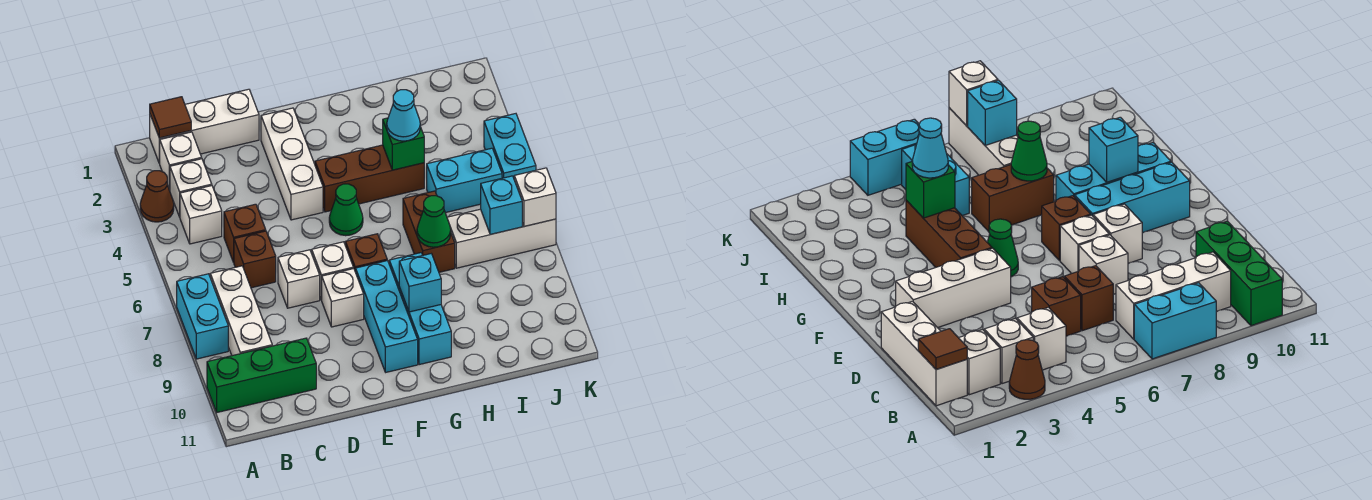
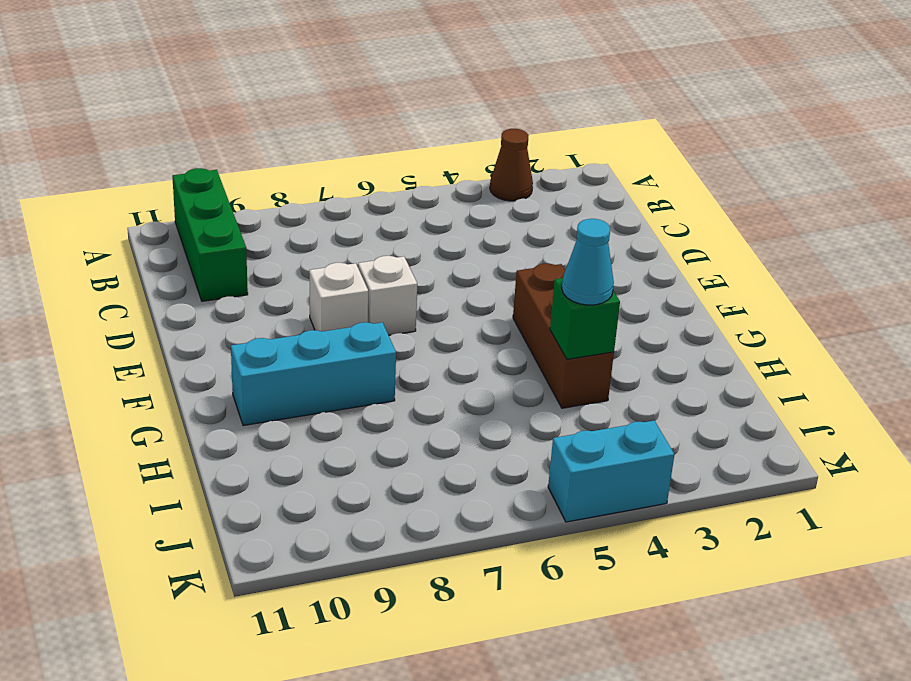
none -> cyan 1x2 brick [177,274,228,359]
none -> white 1x3 brick [150,89,259,163]
none -> white 1x1 brick [159,132,202,190]
none -> white 1x1 brick [170,159,212,217]

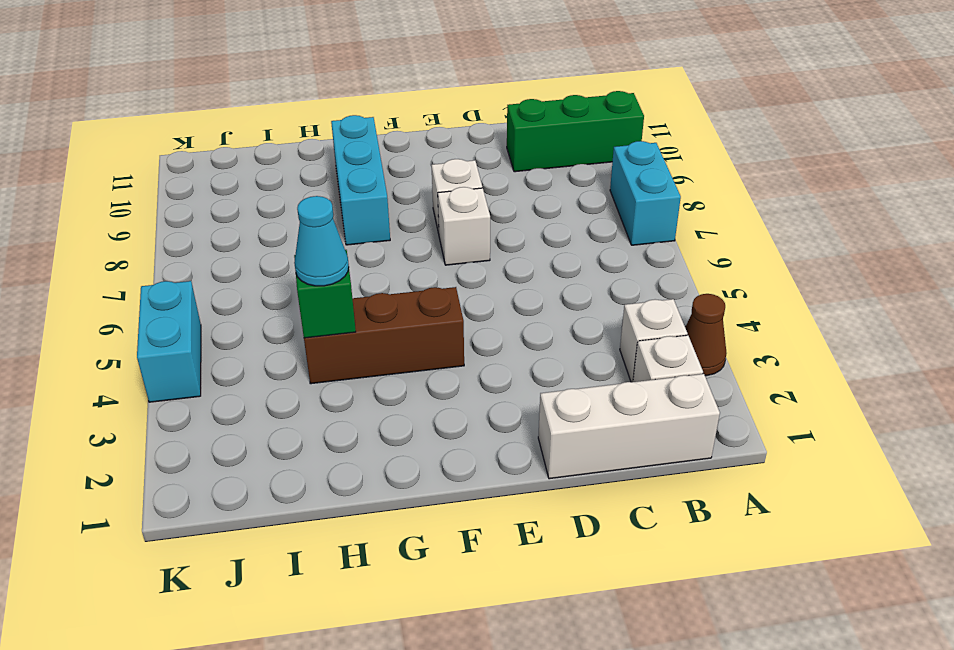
none -> white 1x1 brick [180,186,222,244]
none -> white 1x3 brick [210,266,272,356]
none -> brown 1x1 brick [224,204,266,262]
none -> brown 1x1 brick [234,231,276,288]

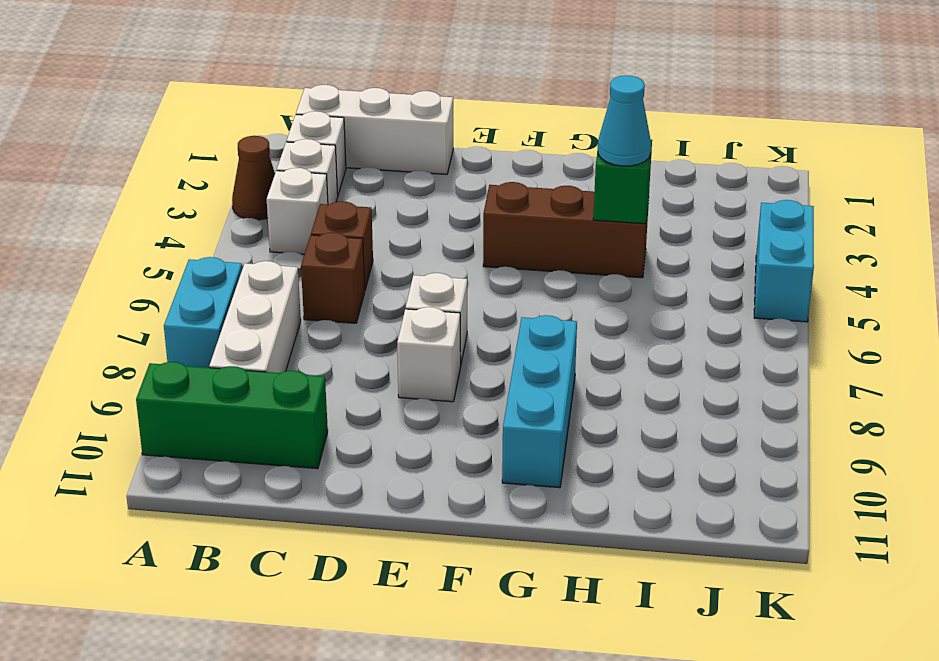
none -> white 1x1 brick [278,250,320,308]
none -> white 1x3 brick [261,108,323,220]
none -> green 1x1 cone [329,184,363,236]
none -> brown 1x1 brick [345,234,387,272]

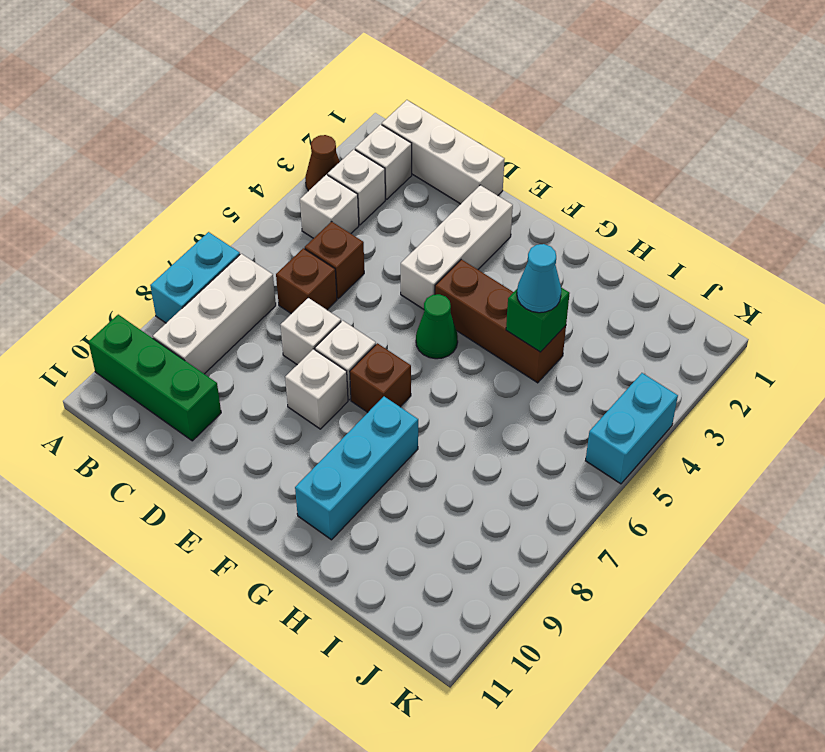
none -> cyan 1x3 brick [356,261,418,372]
none -> brown 1x2 brick [403,191,455,272]
none -> cyan 1x2 brick [427,148,502,213]
none -> white 1x3 brick [447,209,556,268]

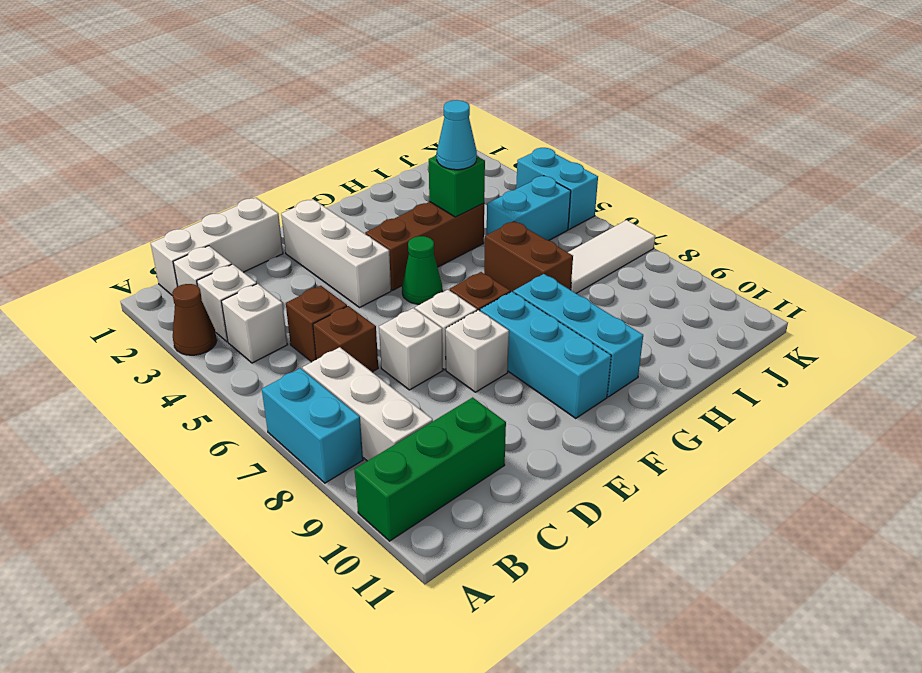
white 1x3 tile [568,220,655,294] -> white 1x3 brick [447,209,556,268]
none -> brown 1x1 tile [150,97,191,138]
none -> cyan 1x1 brick [399,254,441,312]
none -> green 1x1 cone [417,196,451,247]
none -> cyan 1x1 brick [481,176,522,235]

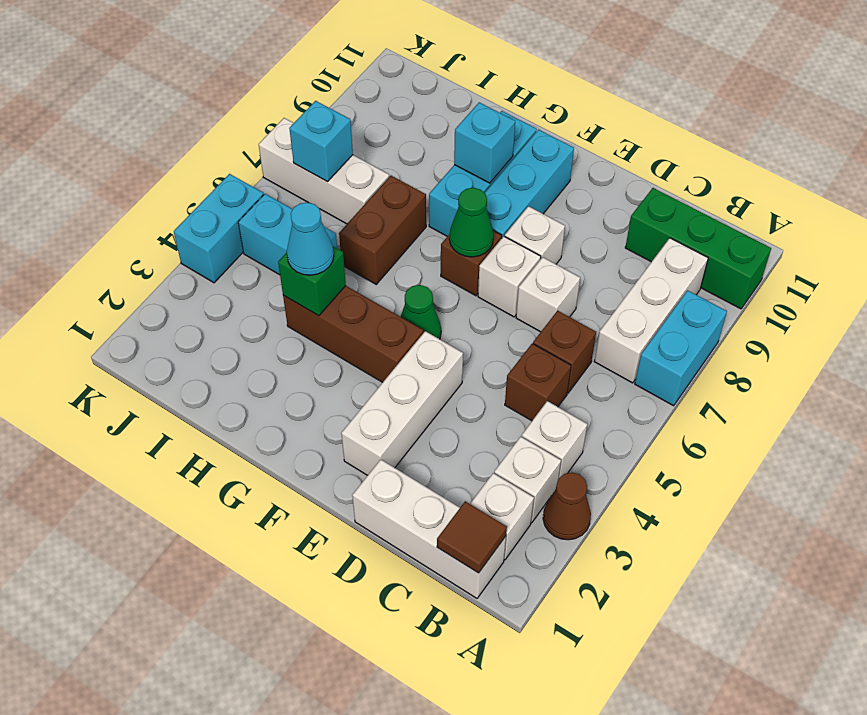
green 1x1 cone [449,188,494,257] -> green 1x1 cone moved to [417,196,451,247]
none -> white 1x1 brick [514,168,556,226]

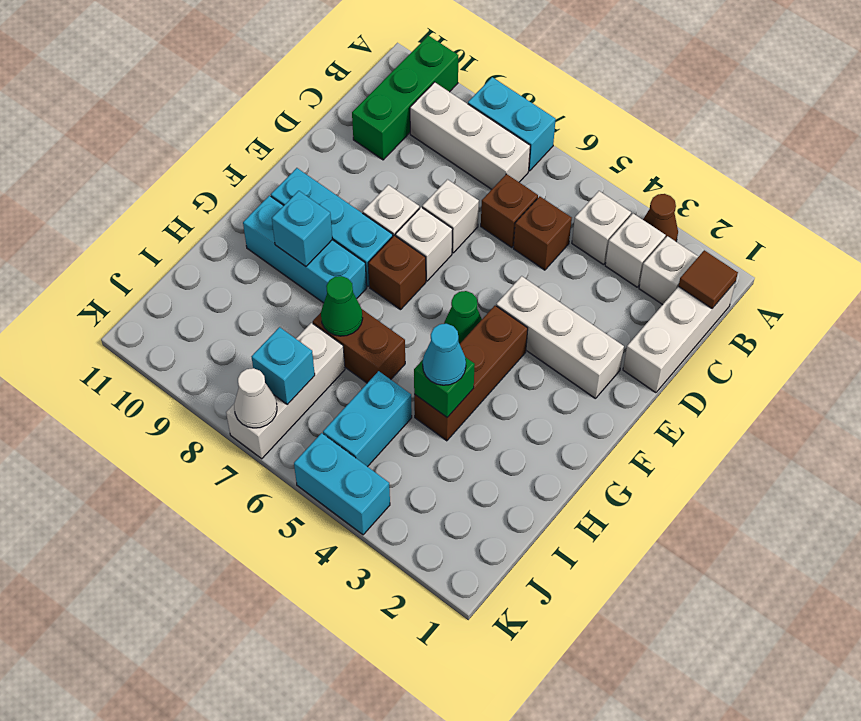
white 1x1 cone [234,368,277,428] -> white 1x1 brick [514,168,556,226]

